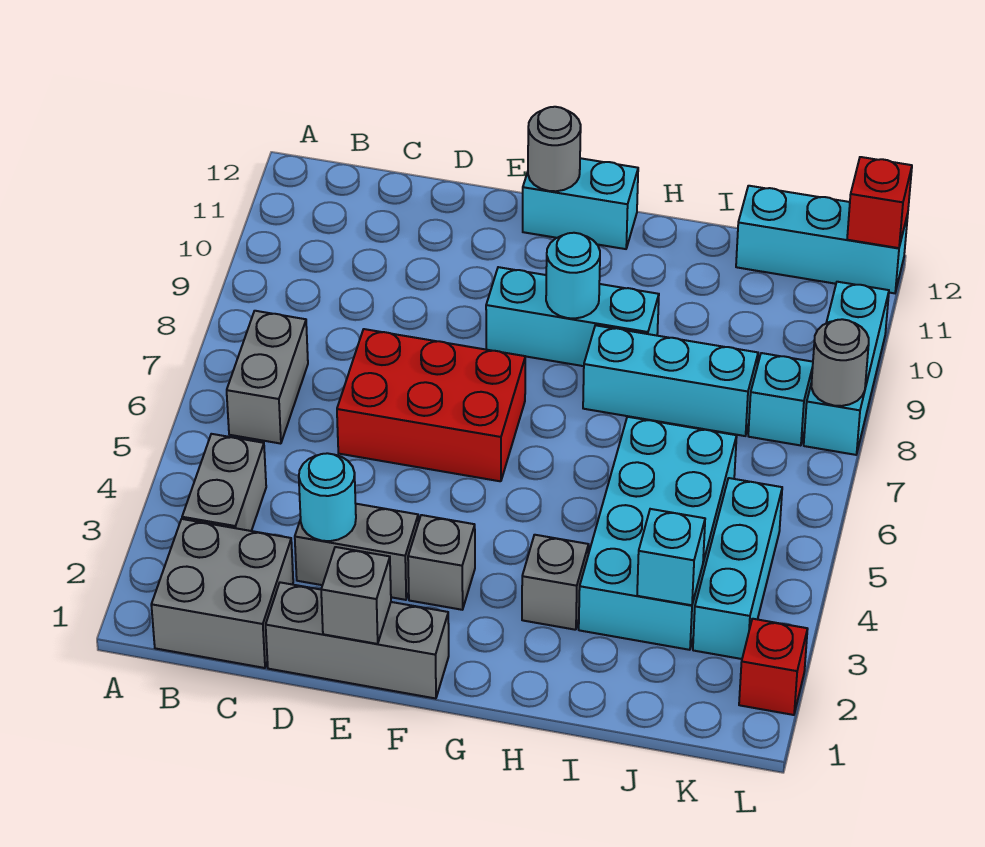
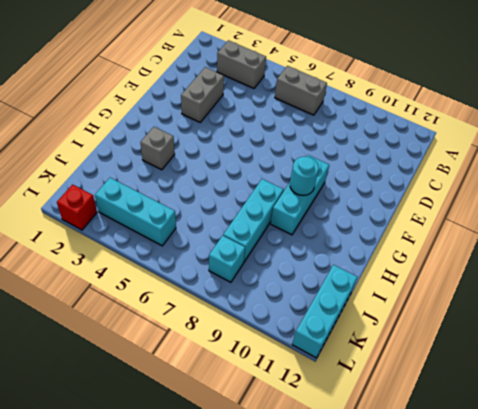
none -> grey 2x2 brick [151,519,293,668]
none -> grey 1x3 brick [266,582,449,699]
none -> red 2x3 brick [337,329,525,481]

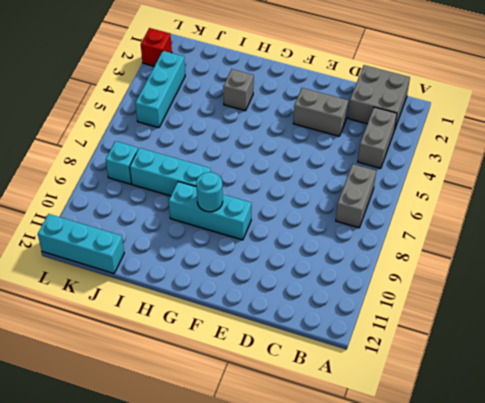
none -> grey 1x3 brick [266,582,449,699]
none -> red 2x3 brick [337,329,525,481]
none -> grey 1x1 brick [408,515,475,610]

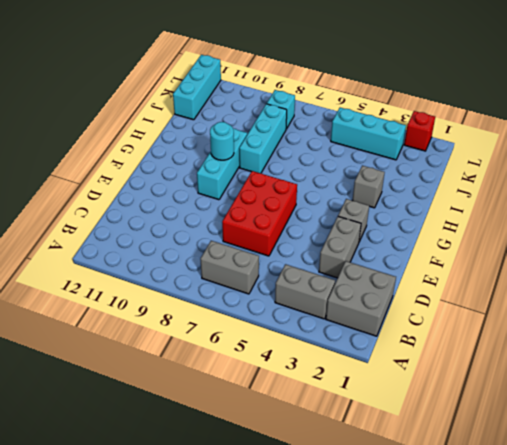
none -> grey 1x3 brick [266,582,449,699]
none -> cyan 1x2 brick [523,158,638,249]
none -> cyan 2x4 brick [579,417,737,650]

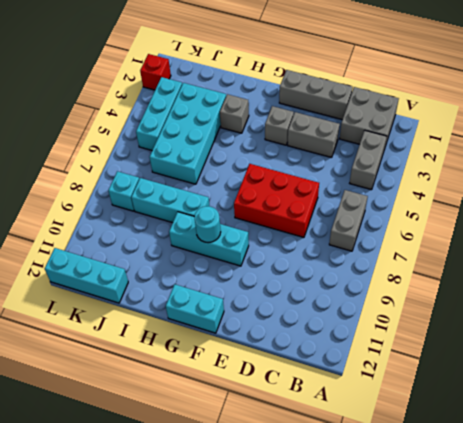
none -> cyan 1x3 brick [804,282,889,455]
none -> cyan 1x1 round brick [299,453,356,541]
none -> grey 1x1 brick [321,547,391,644]

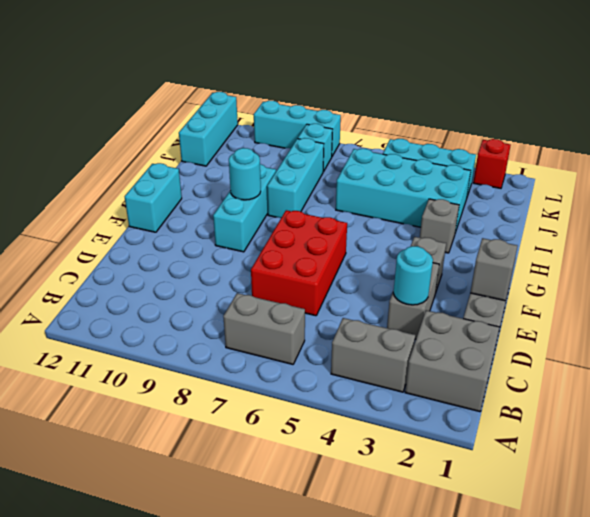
none -> grey 1x1 round brick [528,107,581,191]
none -> cyan 1x1 brick [637,509,705,605]
none -> grey 1x1 round brick [811,319,869,406]

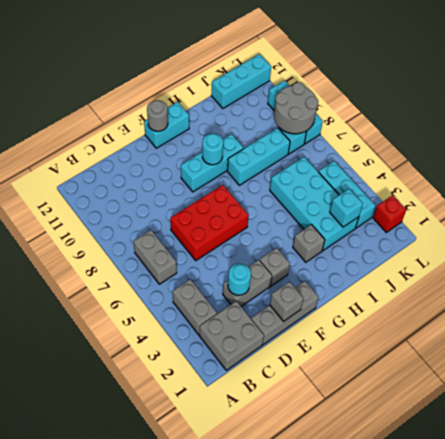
grey 2x2 round brick [274,82,318,134] -> grey 1x1 round brick [811,319,869,406]
none -> red 1x1 brick [847,157,912,248]

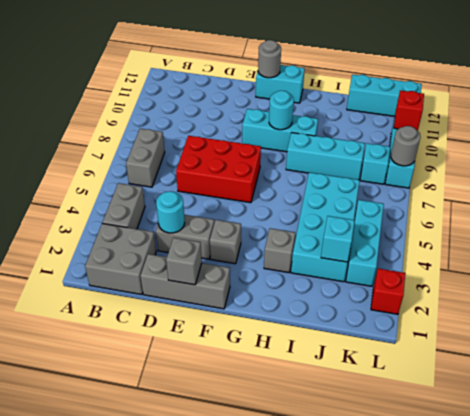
red 1x1 brick [394,90,424,131] -> red 1x1 brick moved to [847,157,912,248]

